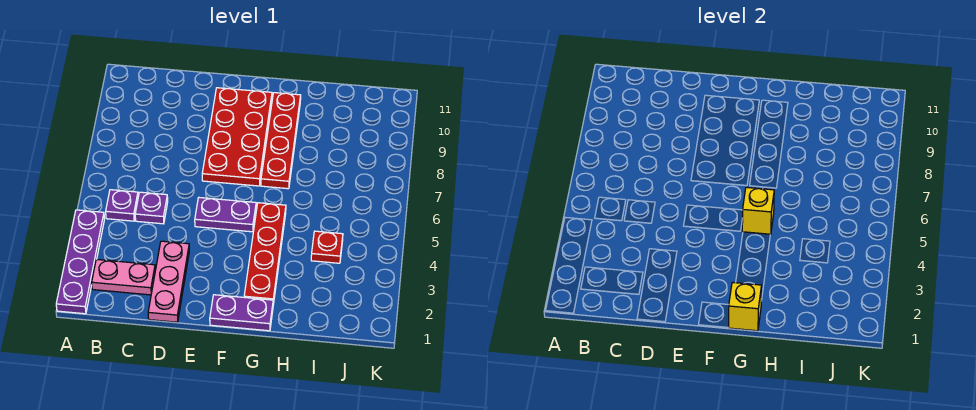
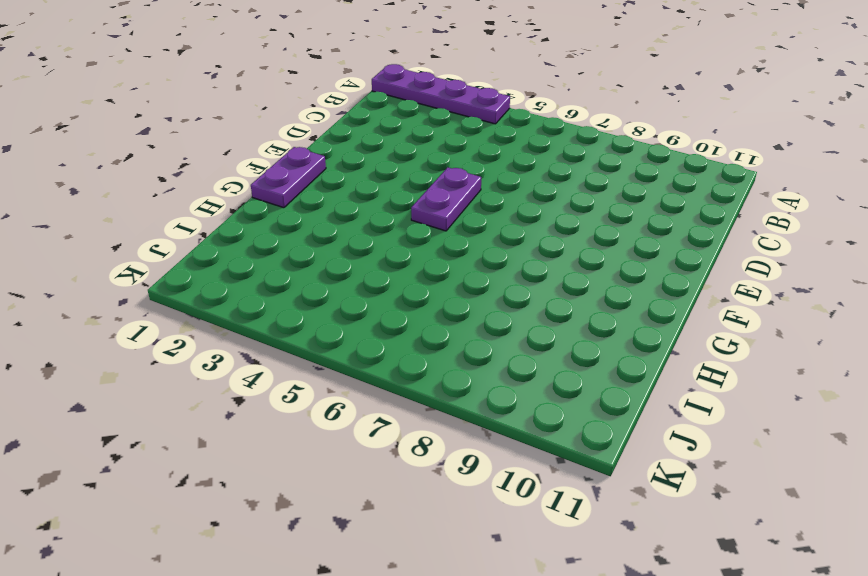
none -> pink 1x2 plate [92,259,155,295]
none -> purple 1x1 plate [106,190,138,221]
none -> purple 1x1 plate [135,192,168,224]

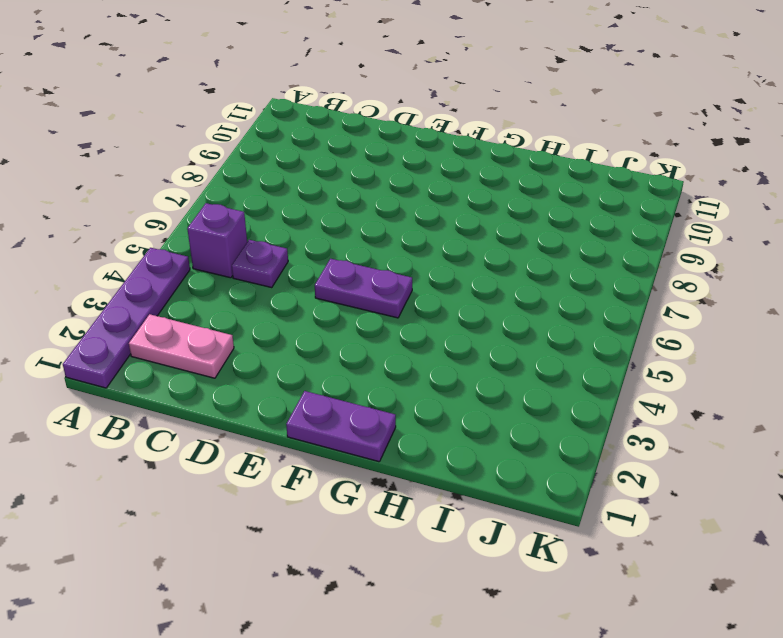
purple 1x1 brick [187,203,247,278] -> purple 1x1 plate [106,190,138,221]
none -> pink 1x3 plate [148,241,189,322]
none -> red 2x4 plate [202,88,272,186]
none -> red 1x4 plate [244,203,286,304]

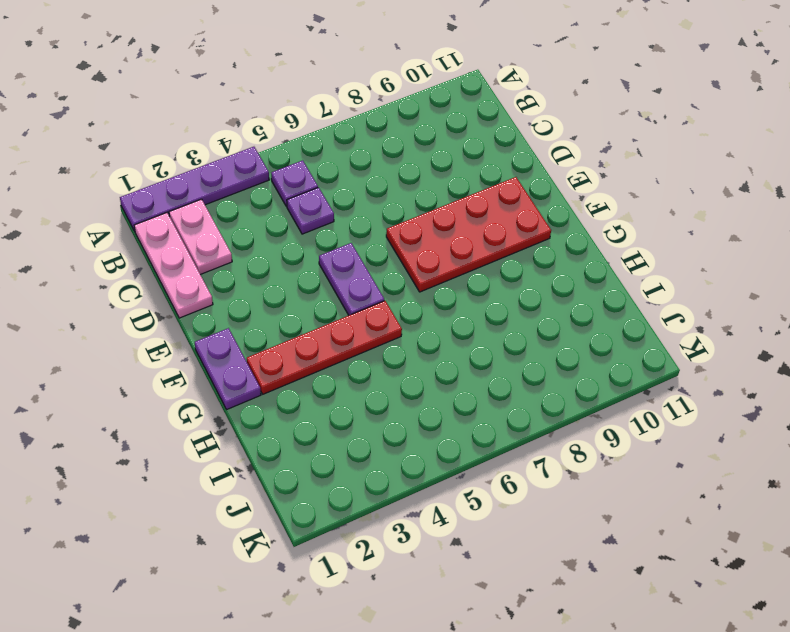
pink 1x3 plate [134,213,213,318] -> pink 1x3 plate turned to [148,241,189,322]
none -> red 1x4 plate [261,93,301,189]
none -> red 1x1 plate [311,231,343,263]
none -> yellow 1x1 brick [729,282,762,331]

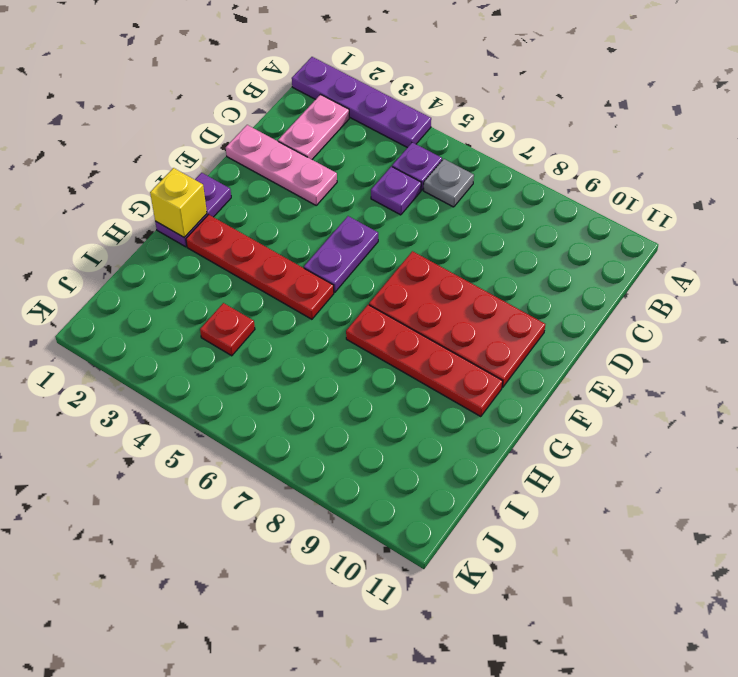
grey 1x1 plate [423,159,474,207] -> none
none -> yellow 1x1 brick [742,187,774,235]

